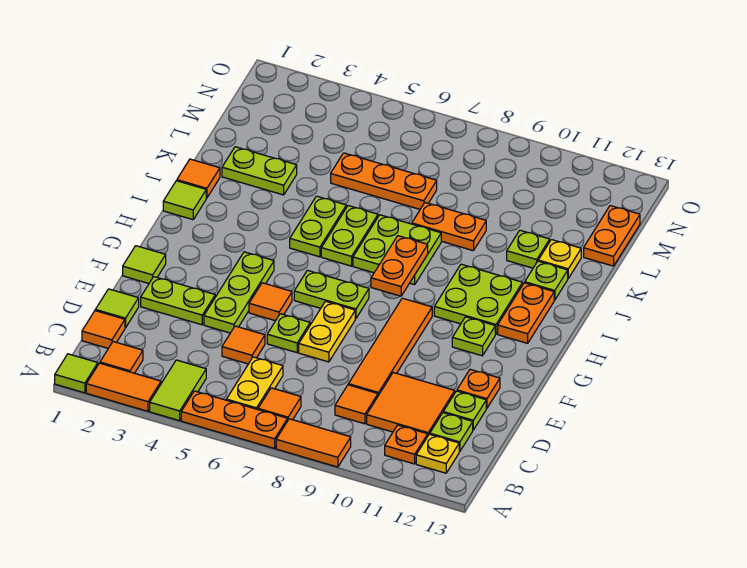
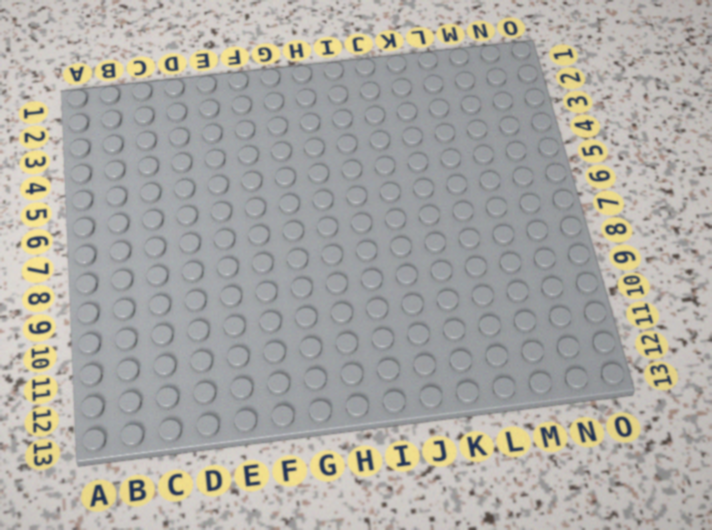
none -> lime 1x1 tile [55,354,98,393]
none -> orange 1x2 tile [86,363,161,411]
none -> lime 1x2 tile [150,360,206,421]
none -> orange 1x3 plate [181,391,288,448]

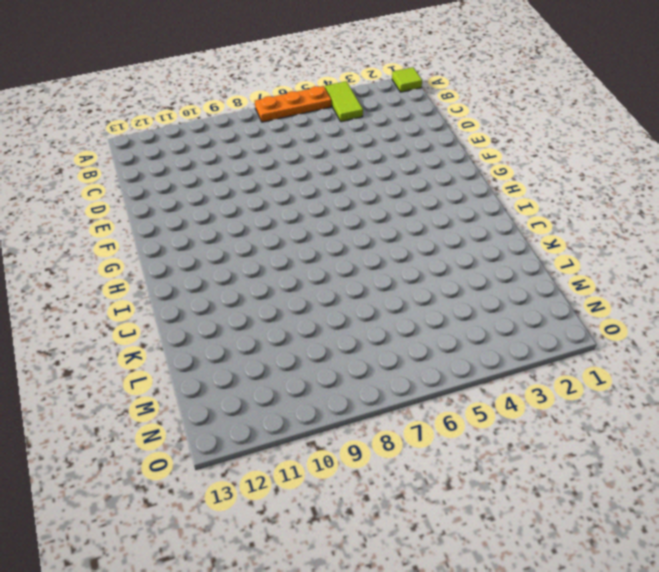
none -> orange 1x2 tile [86,363,161,411]
none -> orange 1x2 tile [276,419,351,467]
none -> orange 1x1 tile [100,342,143,373]
none -> yellow 1x2 plate [226,357,283,409]

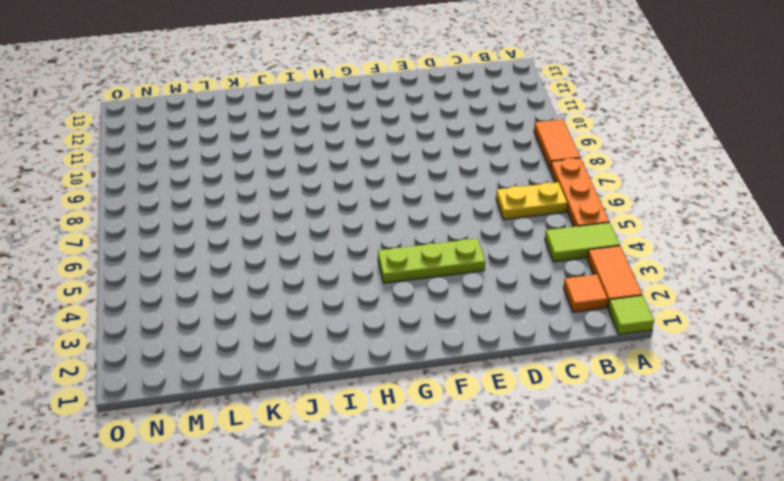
none -> orange 1x1 tile [258,388,301,420]
none -> orange 1x1 plate [385,425,428,464]
none -> yellow 1x1 plate [416,434,459,473]
none -> orange 1x1 tile [82,311,125,348]

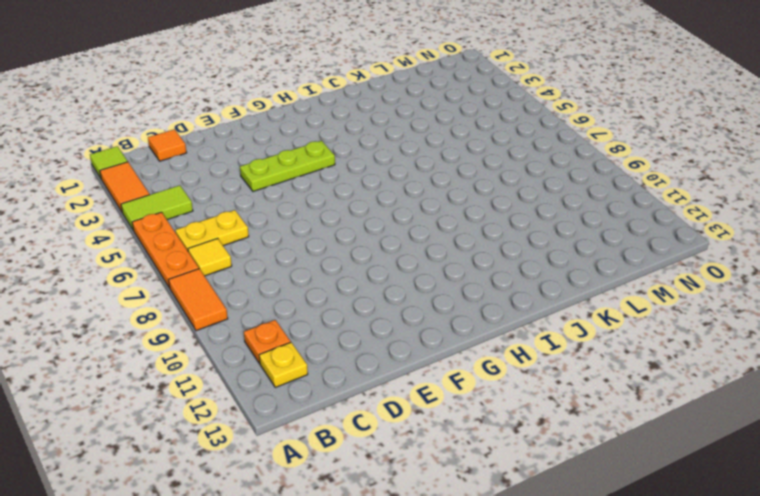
yellow 1x1 tile [188,238,232,276] -> orange 1x1 tile [258,388,301,420]
none -> orange 1x1 tile [100,342,143,373]
none -> orange 1x1 tile [335,385,378,424]
none -> orange 2x2 tile [367,373,455,435]
none -> lime 1x1 plate [430,413,473,452]

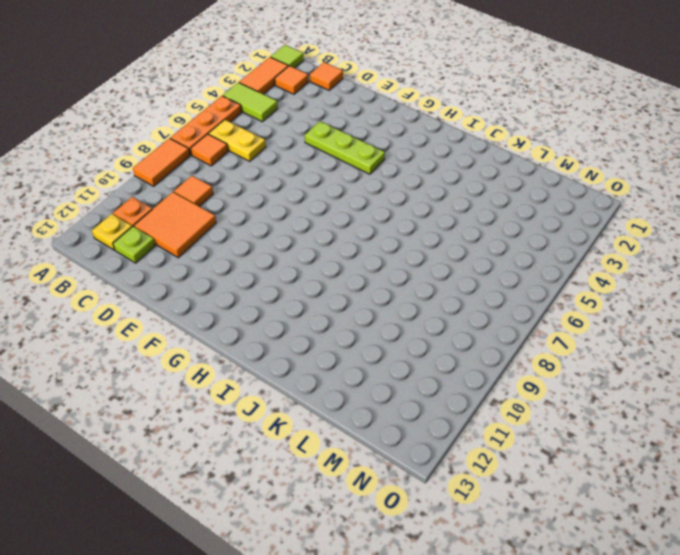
none -> lime 1x1 tile [95,289,139,328]
none -> orange 1x1 tile [222,326,265,364]
none -> orange 1x4 tile [348,298,432,396]
none -> lime 1x1 plate [443,391,486,430]

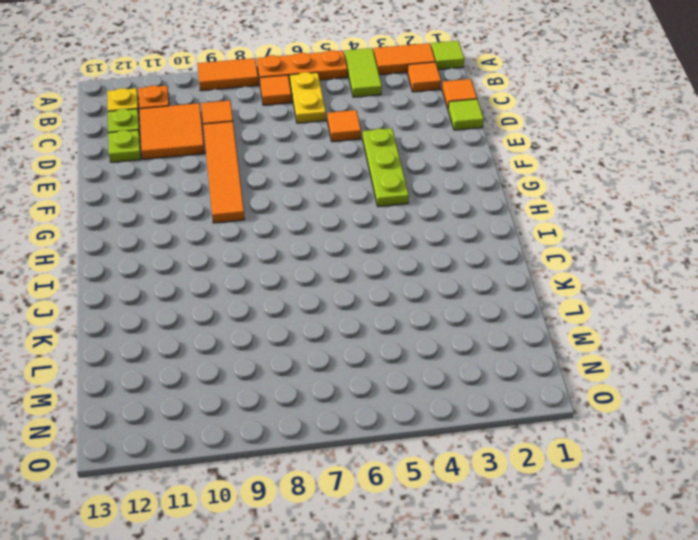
none -> lime 1x2 plate [141,277,215,325]
none -> lime 1x1 plate [267,314,310,353]
none -> yellow 1x2 plate [299,301,355,362]
none -> orange 1x1 plate [457,369,500,408]

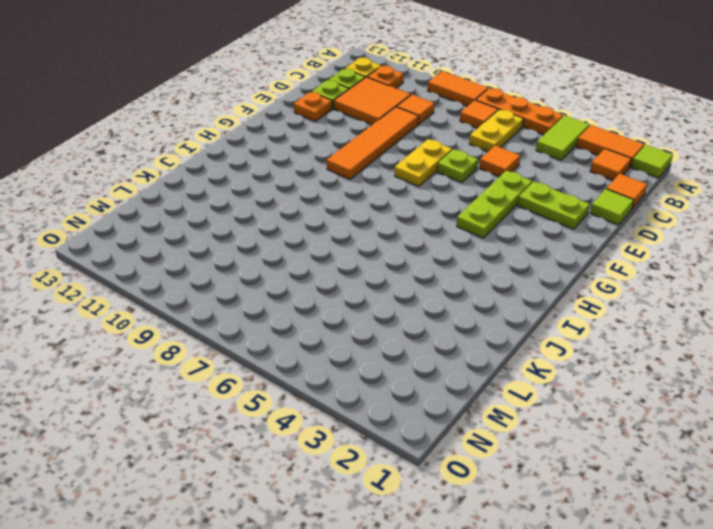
none -> lime 1x1 tile [123,246,166,284]
none -> orange 1x1 tile [249,283,292,321]
none -> lime 1x2 plate [294,270,369,319]
none -> lime 1x1 plate [452,317,495,356]

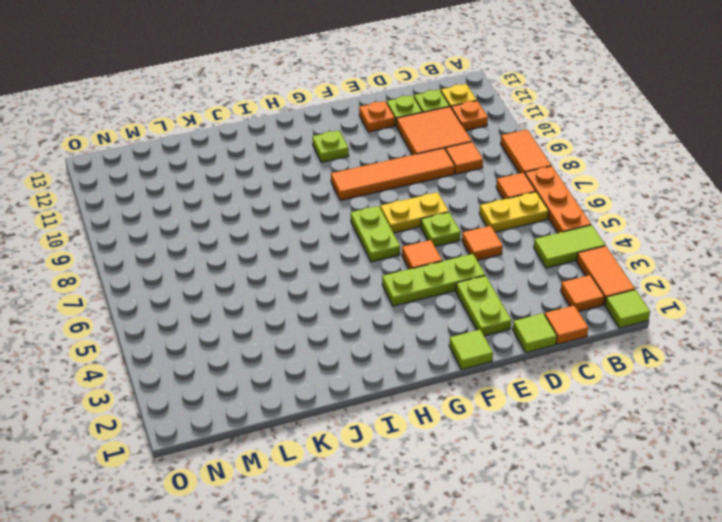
none -> lime 2x2 plate [434,264,523,334]
none -> orange 1x2 plate [498,283,554,343]
none -> lime 1x1 tile [163,181,206,220]
none -> lime 1x2 plate [290,196,346,257]

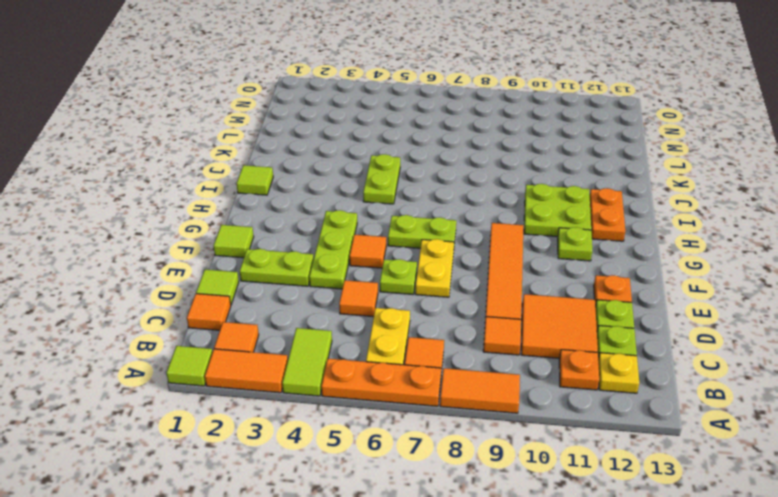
none -> lime 1x2 plate [321,206,378,266]
none -> lime 2x2 plate [353,215,441,285]
none -> orange 1x1 tile [177,159,220,198]
none -> lime 1x1 plate [525,261,568,300]

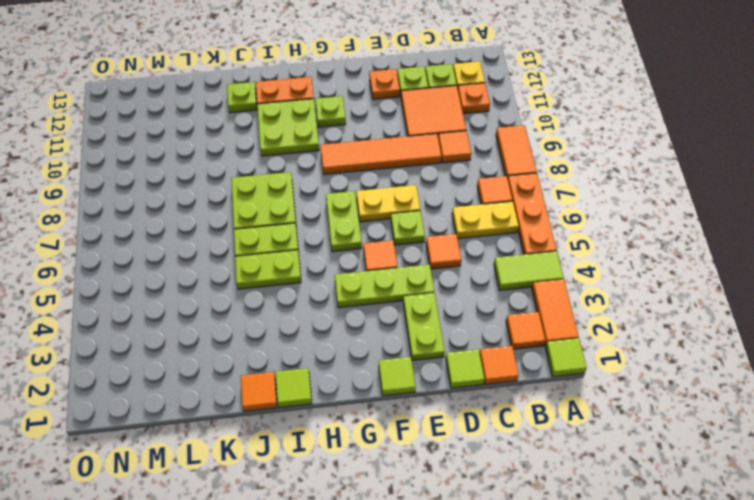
none -> lime 1x2 plate [222,147,297,195]
none -> orange 1x2 plate [412,203,486,251]
none -> lime 1x1 plate [507,230,550,268]
none -> yellow 1x1 plate [538,240,581,278]

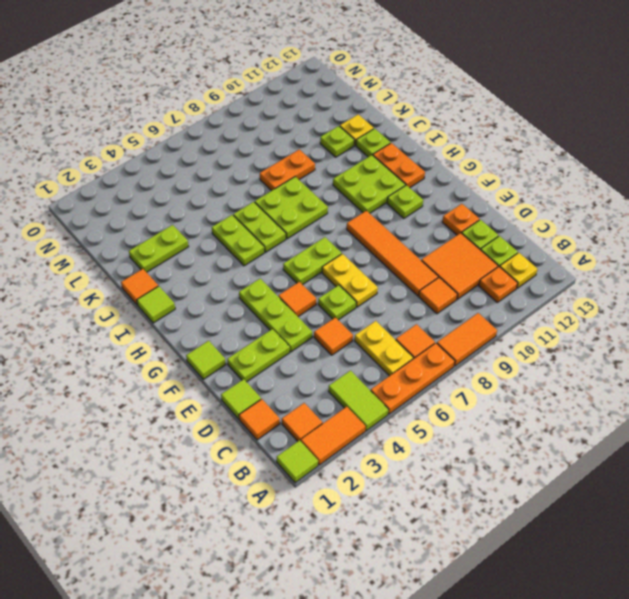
none -> orange 1x3 plate [331,153,437,209]
none -> orange 1x2 plate [584,206,640,266]
none -> orange 1x2 plate [371,236,428,296]

